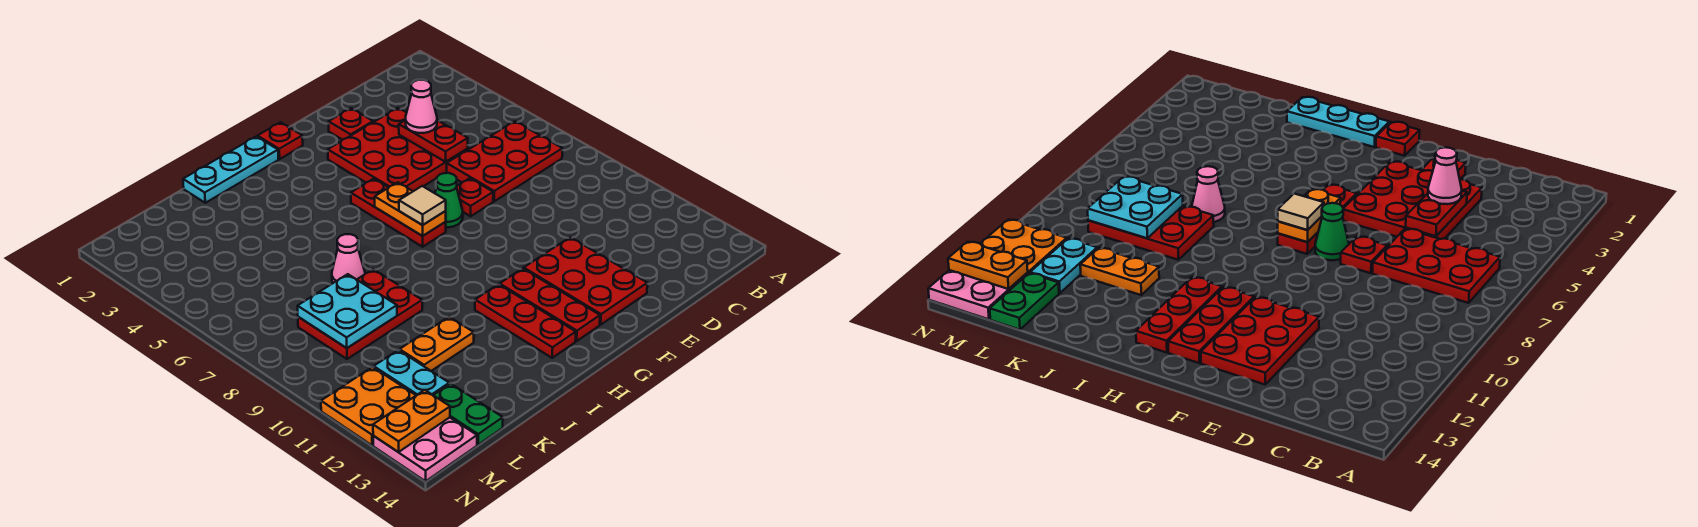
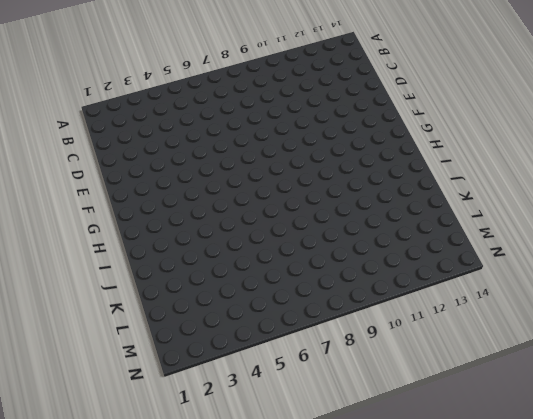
none -> red 2x3 plate [447,121,562,201]
none -> red 3x3 plate [328,108,468,191]
none -> red 1x1 plate [329,108,373,140]

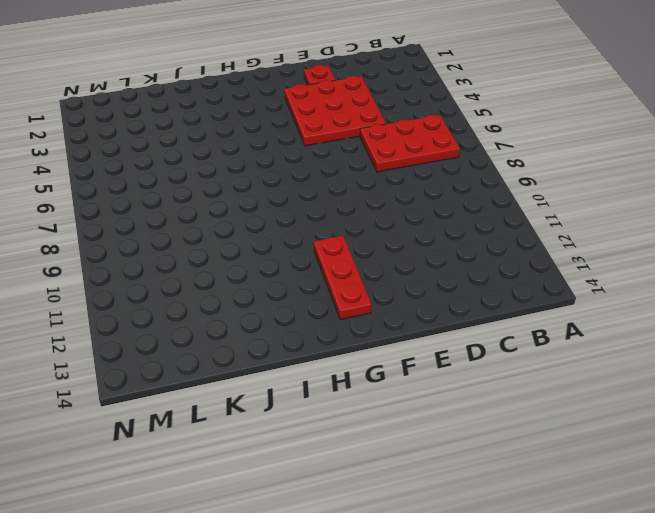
none -> red 1x1 plate [457,178,493,216]
none -> red 2x3 plate [524,237,647,325]
none -> green 1x1 cone [435,173,463,227]

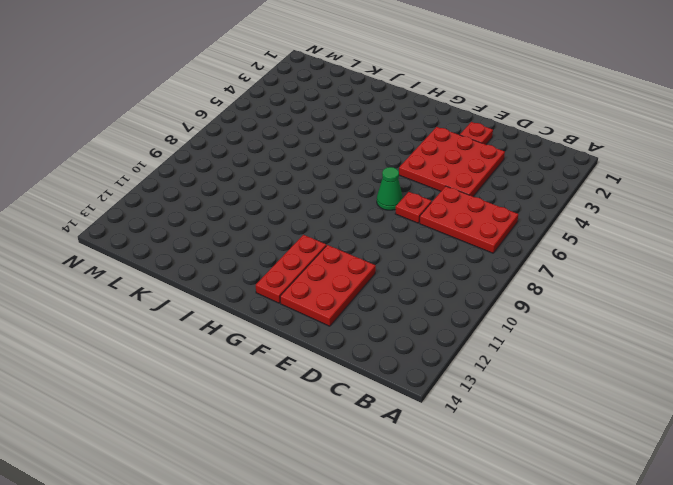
none -> red 1x1 plate [258,122,303,159]
none -> red 1x3 plate [351,179,446,247]
none -> cyan 1x3 plate [183,136,278,203]

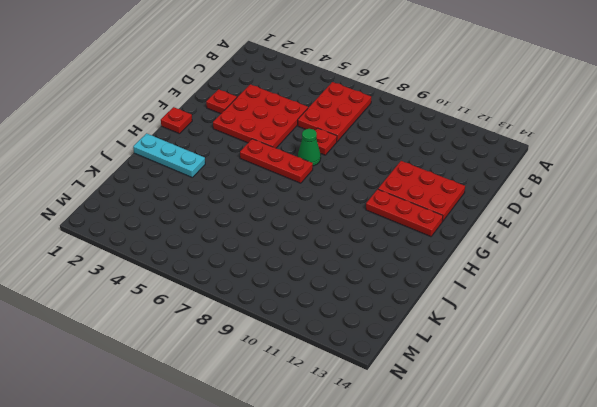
cyan 1x3 plate [133,133,205,177] -> cyan 1x3 plate turned to [183,136,278,203]
none -> red 1x3 plate [475,284,576,358]
none -> pink 1x1 cone [332,234,365,283]
none -> red 2x3 plate [298,269,422,359]

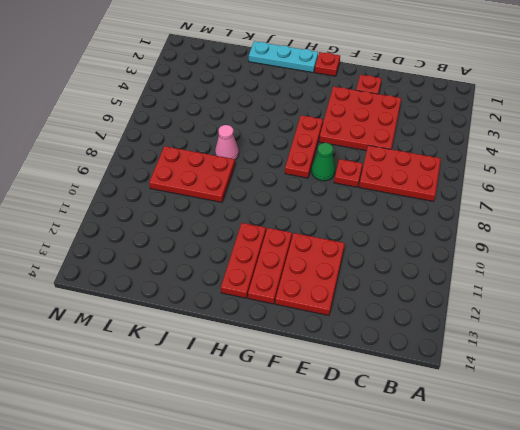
none -> orange 1x2 plate [400,317,474,371]
none -> cyan 1x2 plate [374,350,449,395]
none -> green 1x2 plate [434,384,503,445]

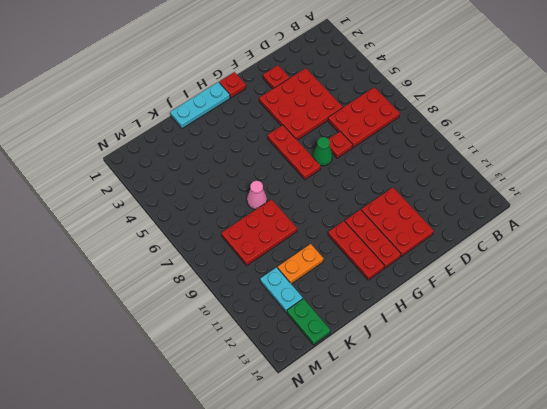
none -> orange 2x2 plate [321,367,416,445]
none -> pink 2x2 plate [373,418,477,481]
none -> red 1x2 plate [399,120,468,162]

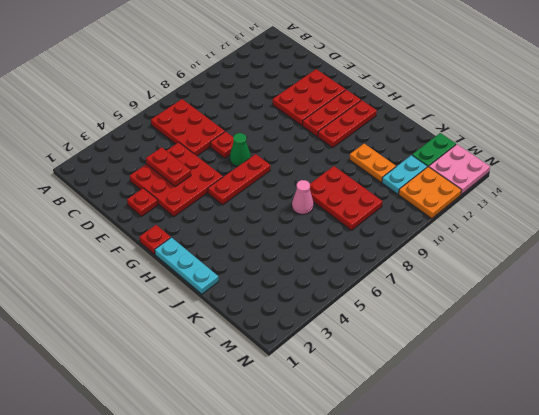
red 1x2 plate [146,147,191,186] -> red 1x2 plate turned to [399,120,468,162]
none -> orange 1x2 plate [375,182,446,236]
none -> cyan 2x2 plate [298,274,397,348]
none -> orange 1x2 plate [373,390,450,452]

